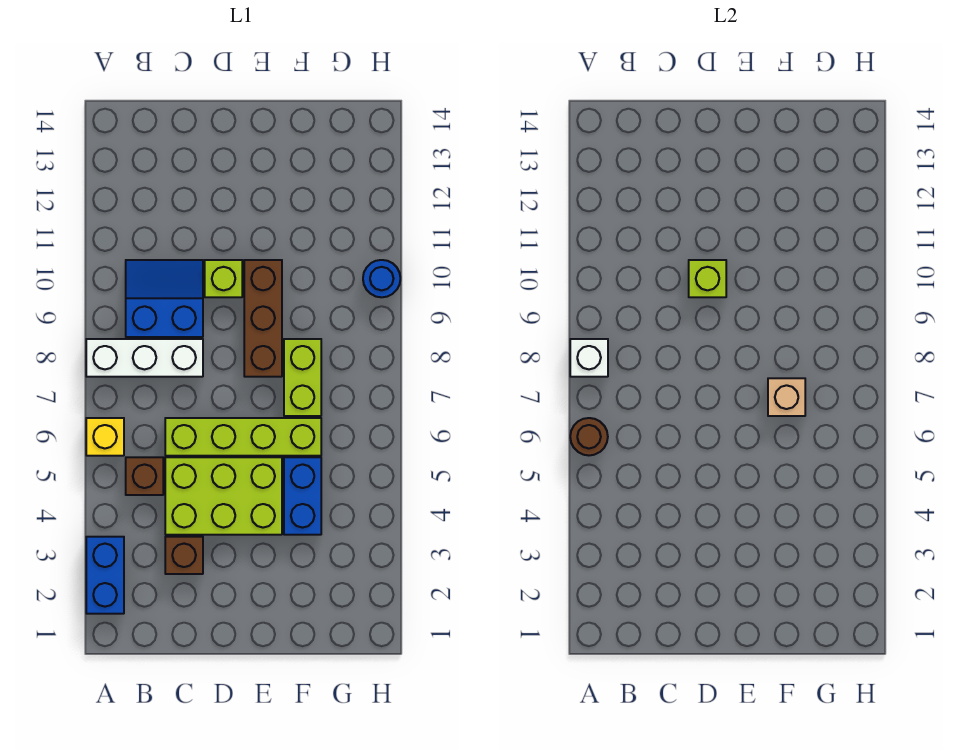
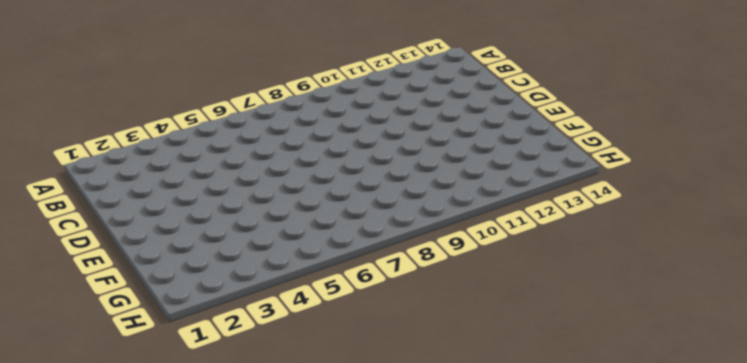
none -> blue 1x2 brick [86,537,124,614]
none -> yellow 1x1 brick [86,418,124,456]
none -> white 1x3 brick [86,339,203,377]

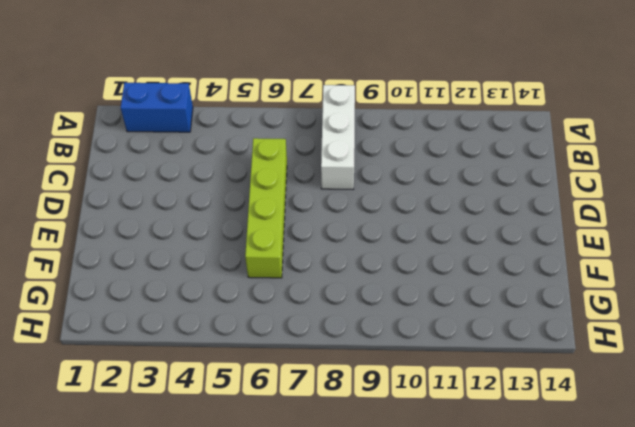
none -> yellow 1x1 brick [86,418,124,456]
none -> brown 1x1 brick [126,457,163,495]
none -> blue 2x2 slope [126,260,203,337]

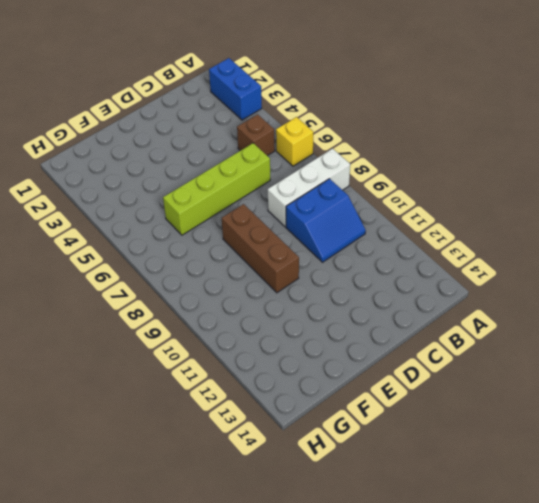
none -> brown 1x1 brick [165,537,203,574]
none -> lime 2x3 brick [165,457,282,535]
none -> lime 1x1 brick [205,260,242,297]

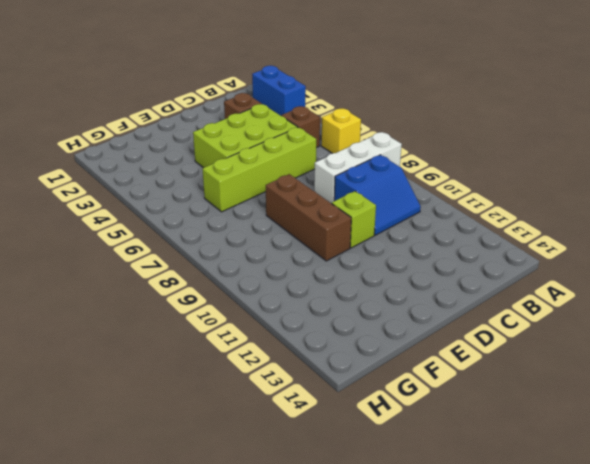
none -> blue 1x2 brick [284,457,321,535]
none -> lime 1x2 brick [284,339,321,416]
none -> blue 1x1 round brick [363,260,400,297]

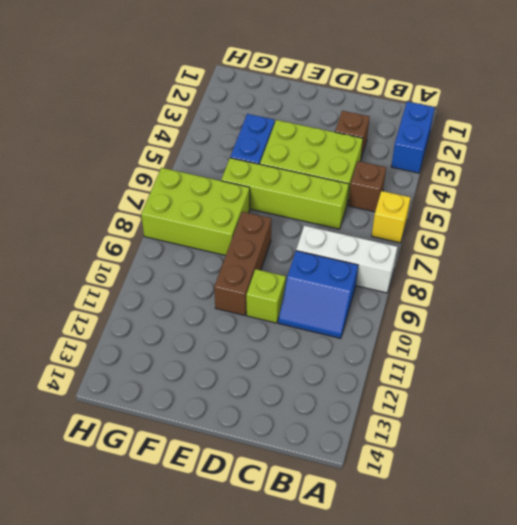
lime 2x3 brick [141,168,250,256] -> lime 1x2 brick [284,339,321,416]
none -> blue 1x1 round brick [363,260,400,297]
none -> brown 1x1 round brick [570,418,608,455]
none -> white 1x1 brick [570,339,608,377]

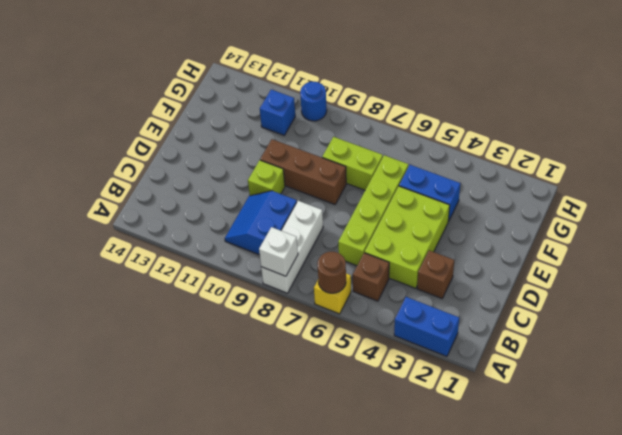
blue 1x1 brick [260,90,295,135] -> none
none -> lime 1x1 brick [689,260,726,297]
none -> tan 1x1 brick [768,378,805,416]

